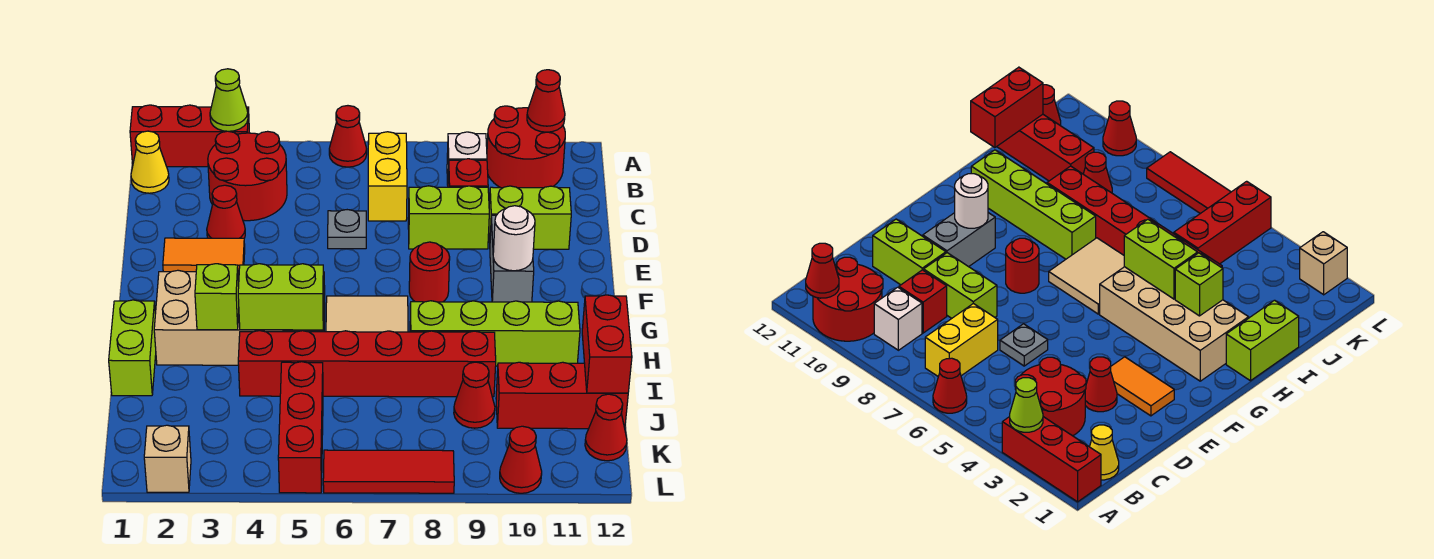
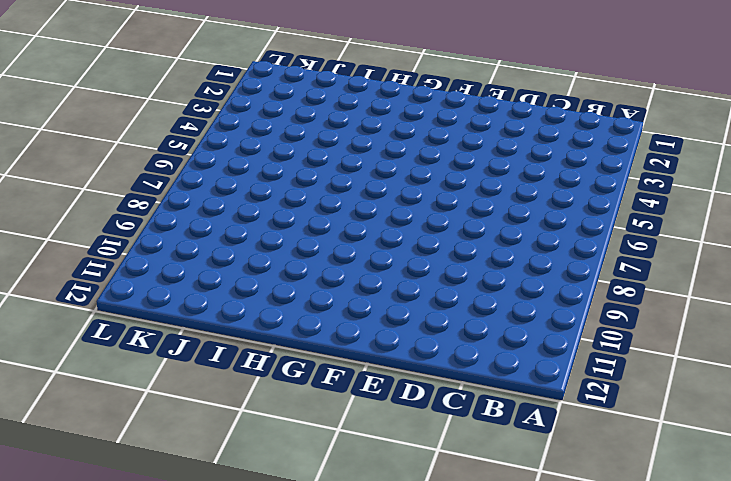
none -> red 1x3 brick [130,105,249,167]
none -> red 1x1 cone [329,106,367,167]
none -> red 2x2 round brick [487,106,565,188]
none -> yellow 1x1 cone [131,131,169,193]

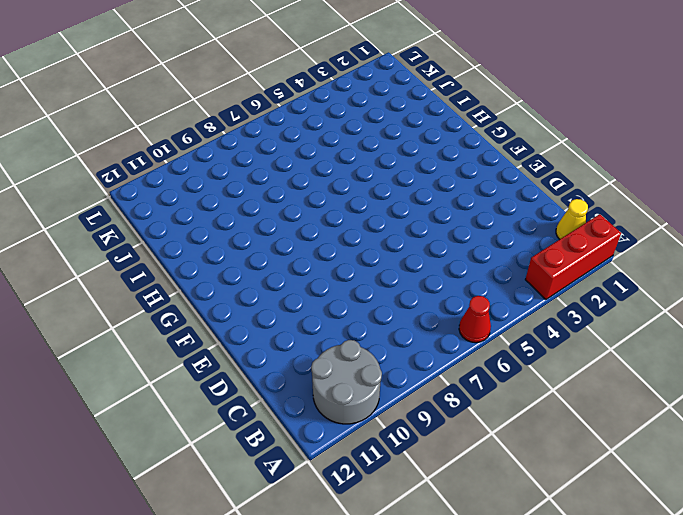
grey 2x2 round brick [311,340,382,424] -> red 2x2 round brick [487,106,565,188]
none -> red 2x2 round brick [208,131,287,221]
none -> yellow 1x2 brick [368,132,407,221]
none -> white 1x1 brick [447,132,487,185]
none -> red 1x1 brick [448,159,488,187]

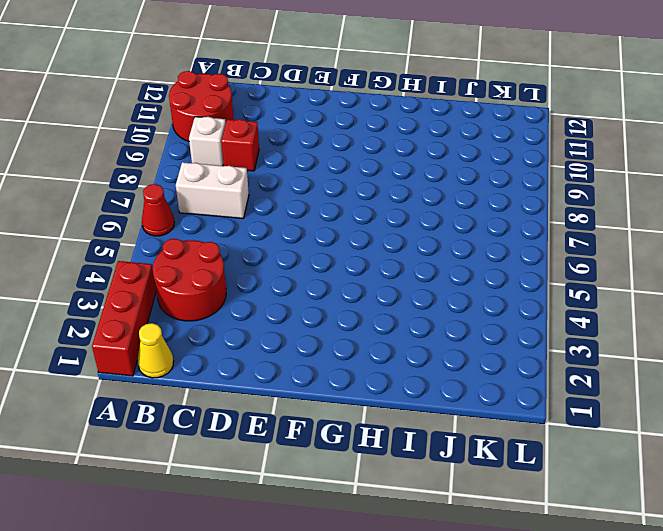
white 1x2 brick [176,162,249,218] -> yellow 1x2 brick [368,132,407,221]
none -> red 1x1 cone [207,185,245,238]
none -> grey 1x1 plate [328,210,366,249]
none -> lime 1x2 brick [408,186,489,249]
none -> lime 1x2 brick [489,186,571,249]

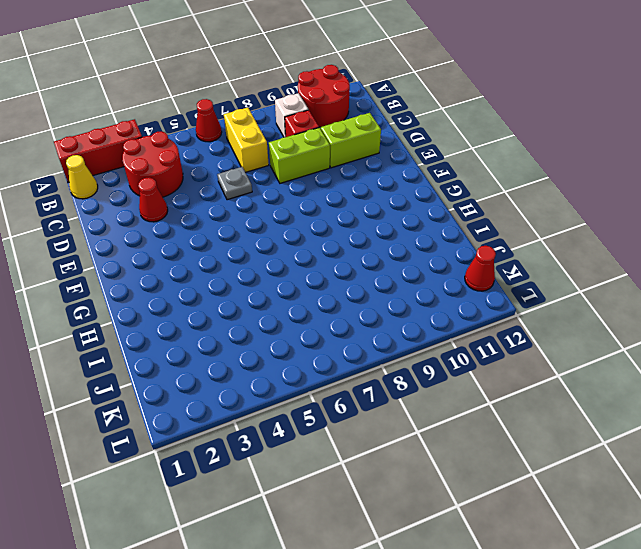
none -> orange 1x2 tile [163,238,245,272]
none -> grey 1x2 brick [490,215,534,302]
none -> red 1x1 round brick [409,242,450,302]
none -> tan 2x4 brick [154,270,325,365]

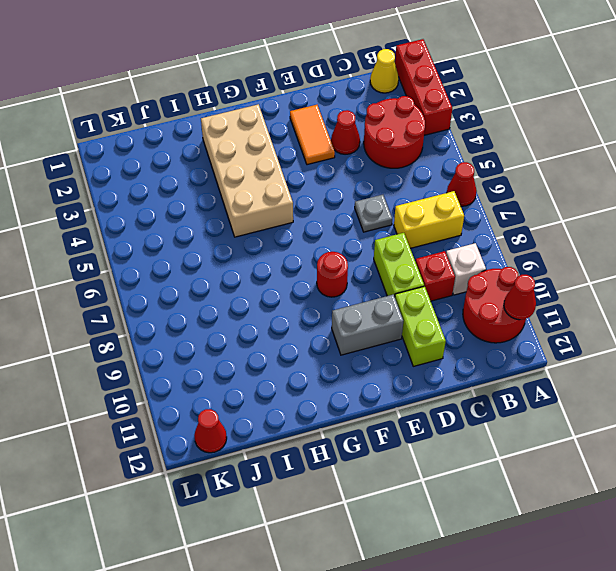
none -> tan 2x2 tile [326,296,408,332]
none -> lime 1x2 brick [109,300,156,396]
none -> lime 1x4 brick [410,301,580,366]
none -> red 1x6 brick [238,331,496,397]

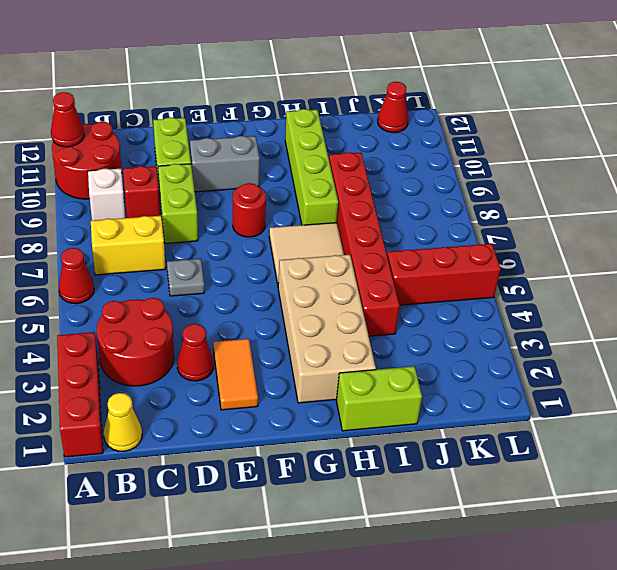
none -> red 1x1 cone [454,362,495,428]
none -> red 1x3 brick [496,362,628,429]
none -> tan 1x1 brick [144,425,191,492]
none -> red 1x3 tile [323,450,454,493]

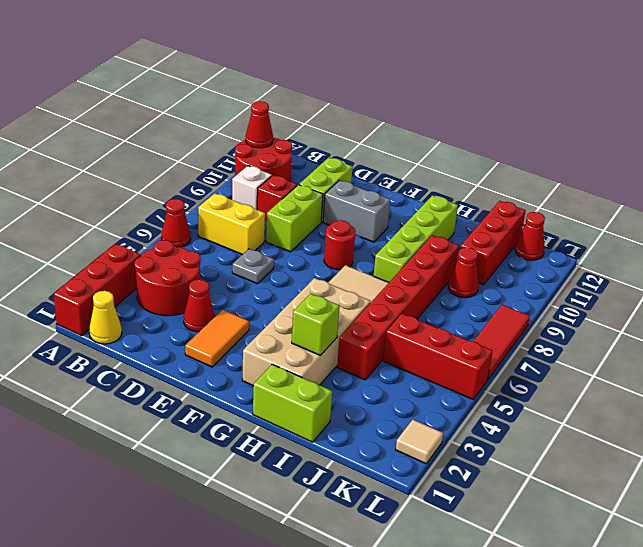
tan 1x1 tile [396,420,443,464] -> tan 1x1 brick [144,425,191,492]
none -> red 1x1 cone [500,426,542,493]
none -> lime 1x1 cone [210,69,248,131]
none -> white 1x1 round brick [493,206,535,271]
none -> lime 1x2 brick [238,264,324,330]

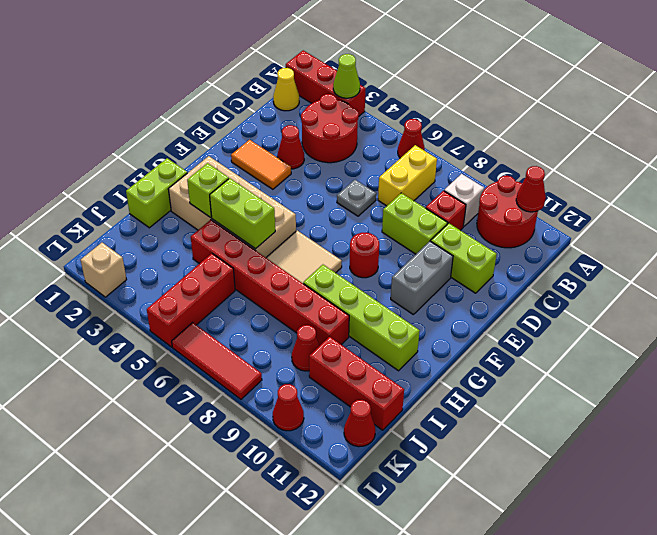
none -> white 1x1 round brick [493,206,535,271]
none -> red 1x2 brick [582,295,632,393]

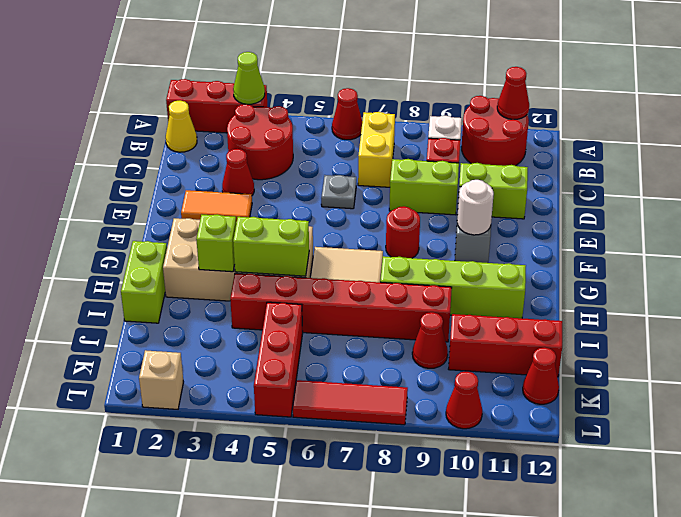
none -> red 1x2 brick [582,295,632,393]

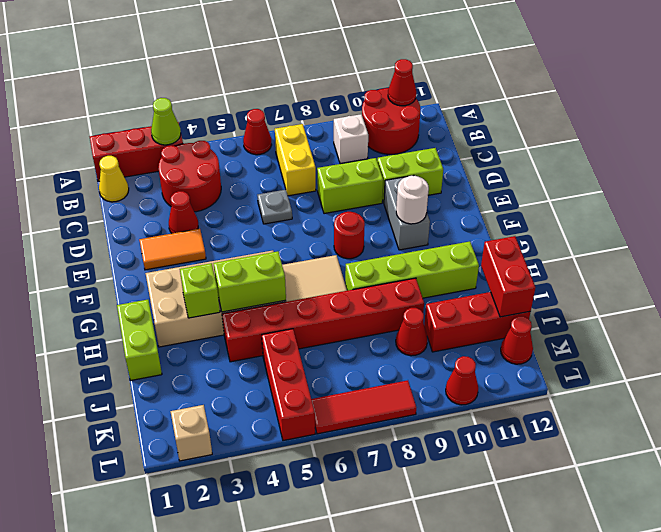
none -> red 1x1 brick [448,159,488,187]

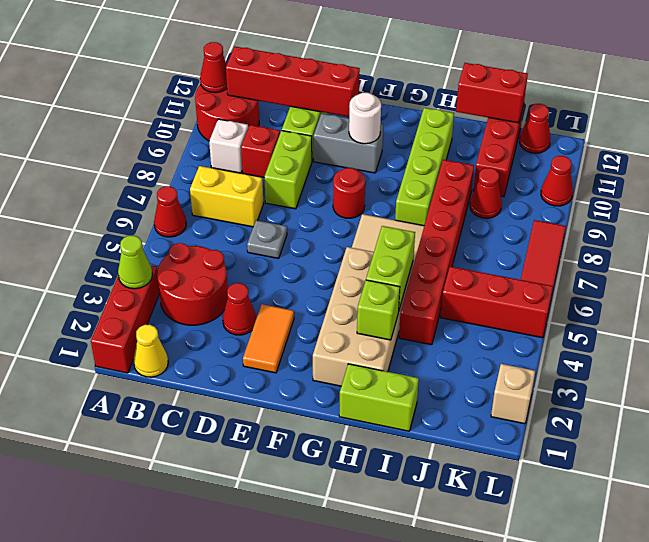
red 1x4 brick [226,47,360,117] -> none

